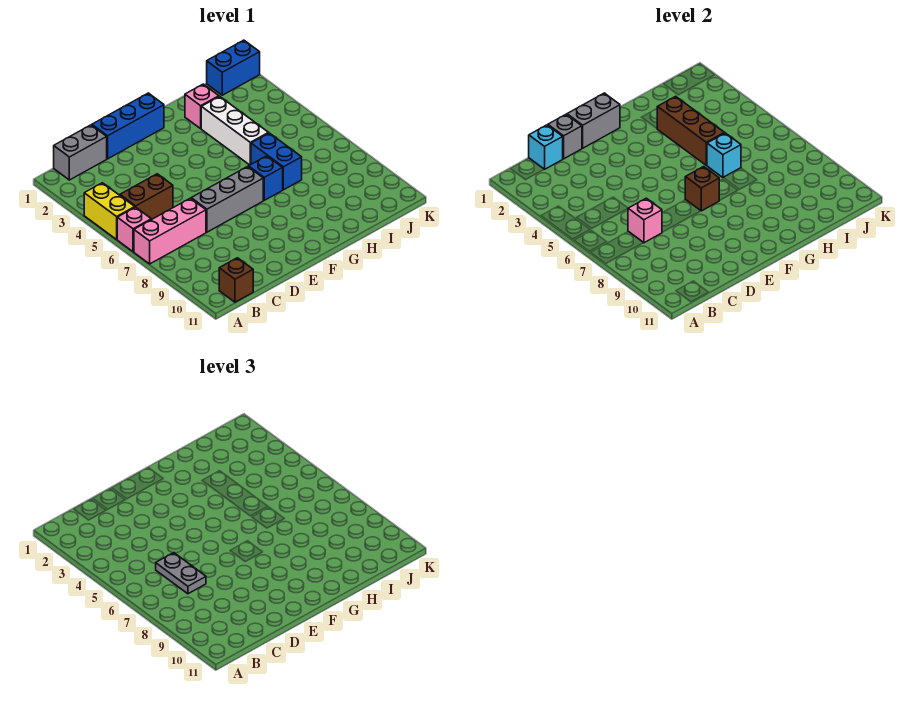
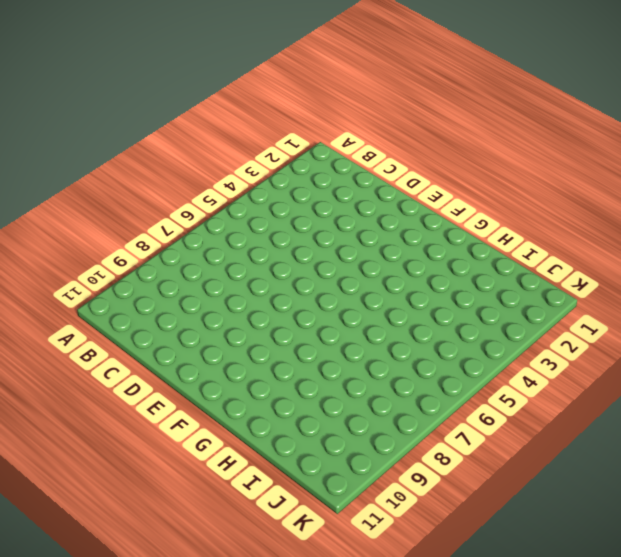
none -> yellow 1x2 brick [84,183,135,239]
none -> pink 1x1 brick [117,207,151,252]
none -> pink 1x3 brick [134,198,206,264]

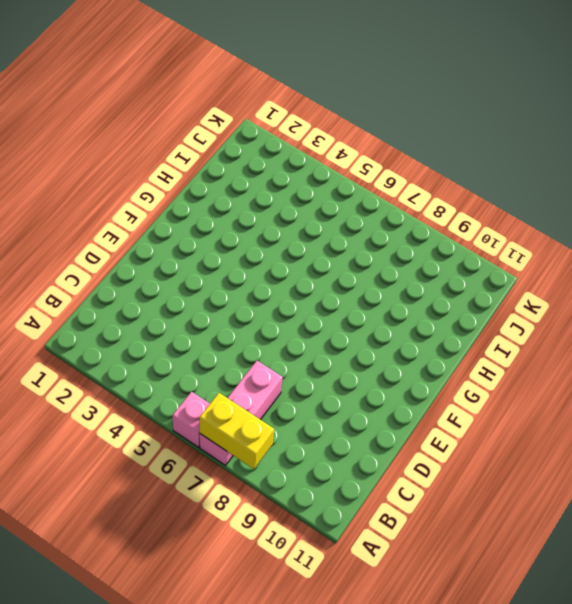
yellow 1x2 brick [199,393,274,469] -> yellow 1x2 brick moved to [84,183,135,239]
none -> grey 1x2 brick [54,125,107,180]
none -> brown 1x2 brick [120,174,173,220]
none -> brown 1x1 brick [219,258,253,302]

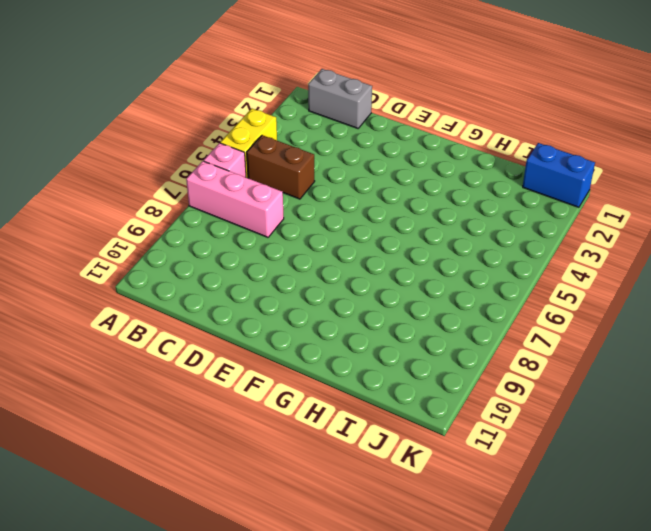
none -> brown 1x1 brick [219,258,253,302]
none -> blue 1x3 brick [92,93,164,159]
none -> grey 1x3 brick [191,167,263,232]

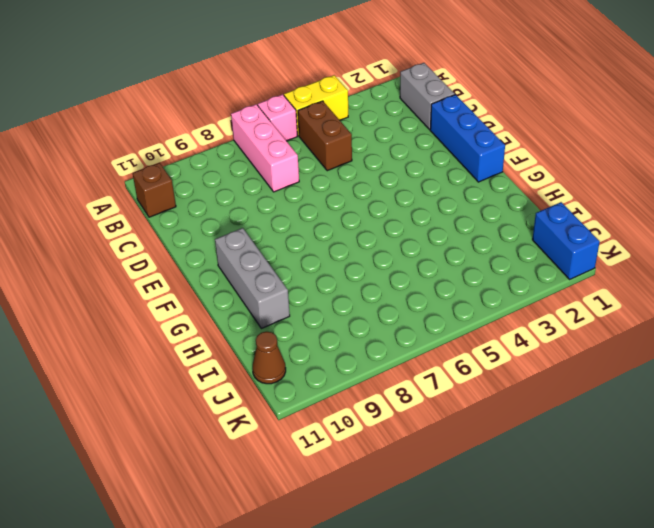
grey 1x3 brick [215,228,290,329] -> grey 1x3 brick moved to [191,167,263,232]
brown 1x1 cone [252,332,286,384] -> none
none -> blue 1x1 brick [249,156,283,200]
none -> pink 1x1 brick [185,84,219,129]
none -> white 1x3 brick [201,96,268,165]

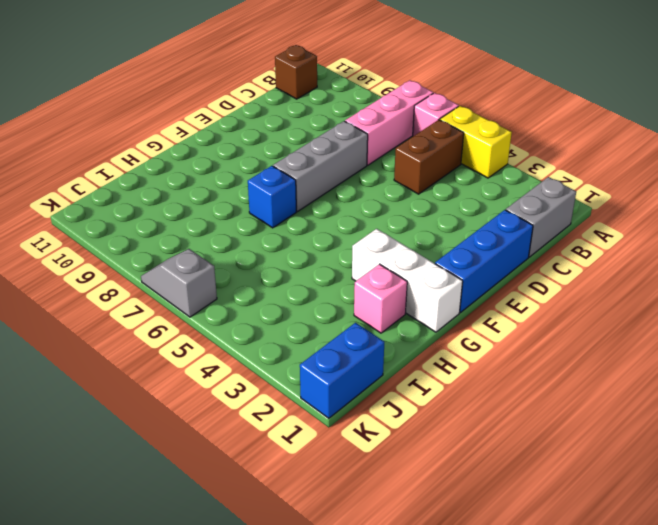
white 1x3 brick [352,229,463,332] -> white 1x3 brick moved to [201,96,268,165]
grey 1x2 slope [141,249,217,317] -> none
none -> blue 1x2 brick [251,133,302,190]
none -> cyan 1x1 brick [529,125,563,169]
none -> pink 1x1 brick [628,198,662,243]

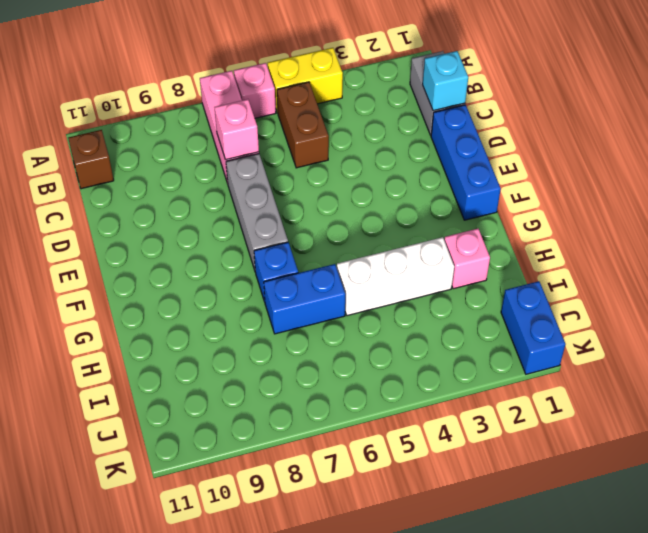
none -> grey 1x1 brick [548,115,582,159]
none -> grey 1x2 brick [567,93,620,148]
none -> brown 1x1 brick [685,167,719,211]

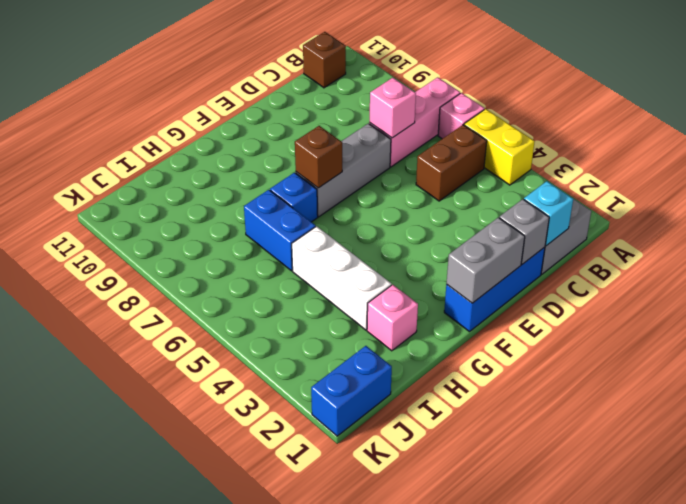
none -> brown 1x3 brick [657,96,724,165]
none -> cyan 1x1 brick [707,133,741,177]
none -> grey 1x2 plate [156,553,206,594]

